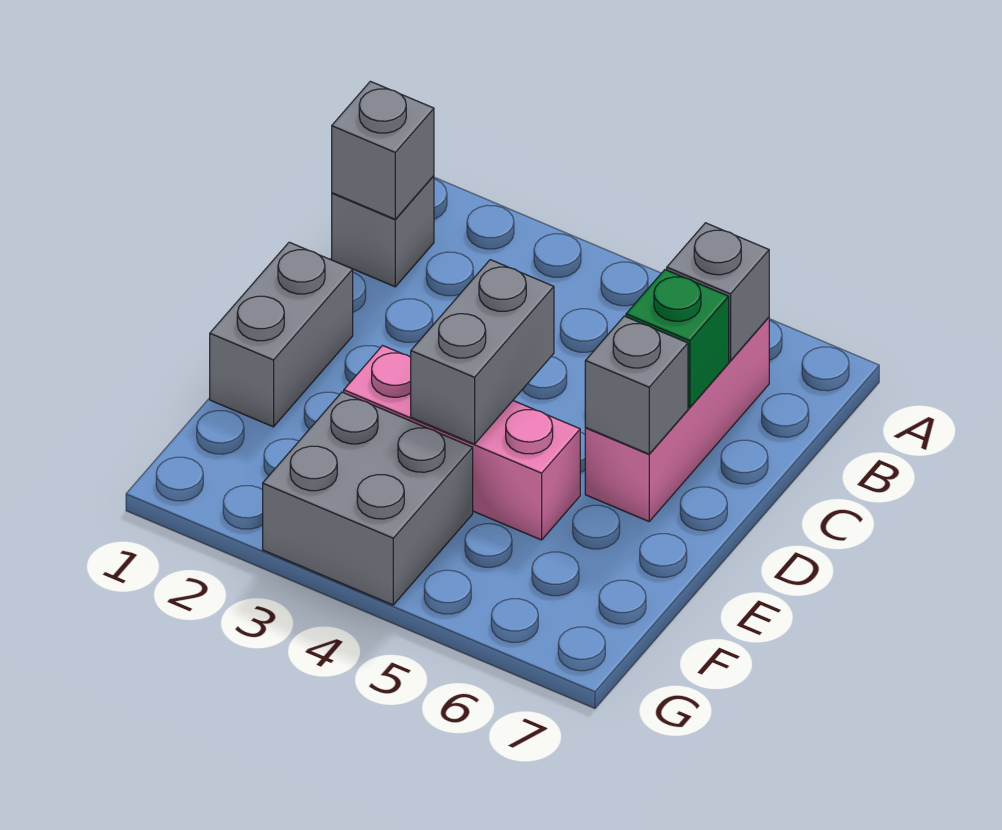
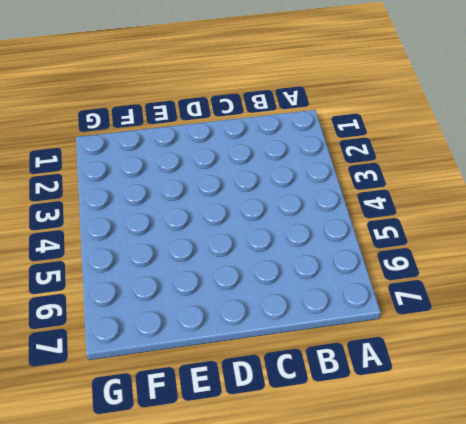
none -> grey 1x1 brick [332,176,434,287]
none -> pink 1x3 brick [585,317,769,521]

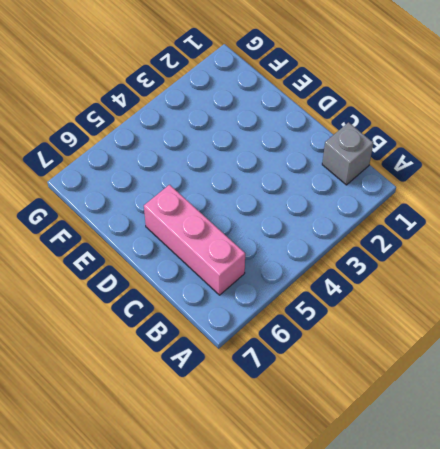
none -> grey 1x2 brick [210,242,353,427]
none -> pink 1x3 brick [344,346,580,540]

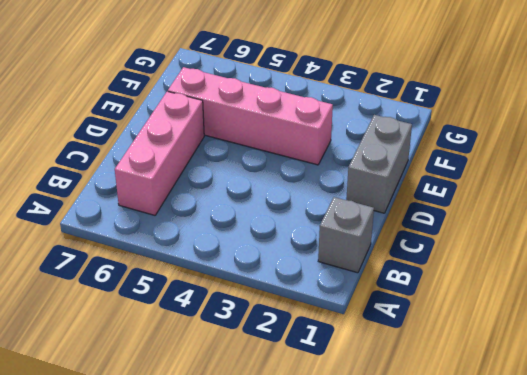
pink 1x4 brick [168,67,333,165] -> pink 1x3 brick [344,346,580,540]
none -> grey 2x2 brick [263,392,473,605]
none -> grey 1x1 brick [332,81,434,219]

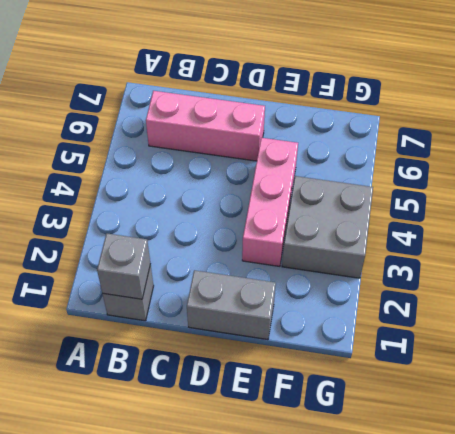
none -> grey 1x1 brick [667,223,769,361]
none -> green 1x1 brick [626,270,729,407]

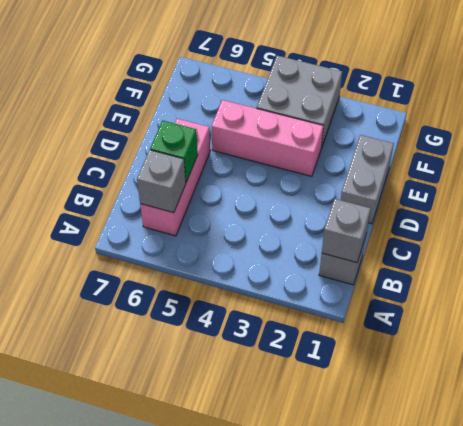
none -> grey 1x2 brick [411,260,554,444]
none -> grey 1x1 brick [585,316,688,454]

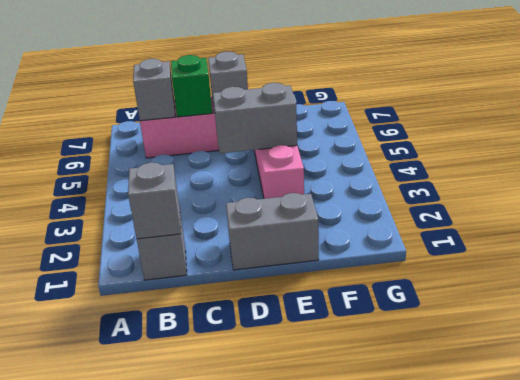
none -> grey 2x2 brick [263,392,473,605]

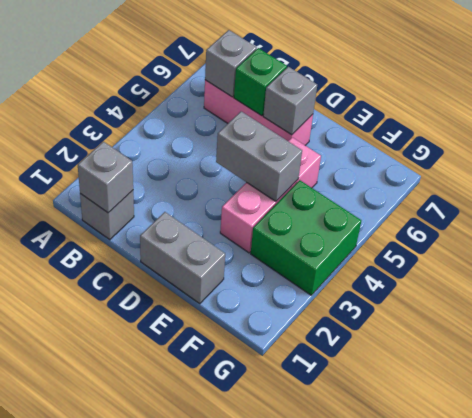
green 2x2 brick [251,180,361,295] -> grey 2x2 brick [263,392,473,605]

